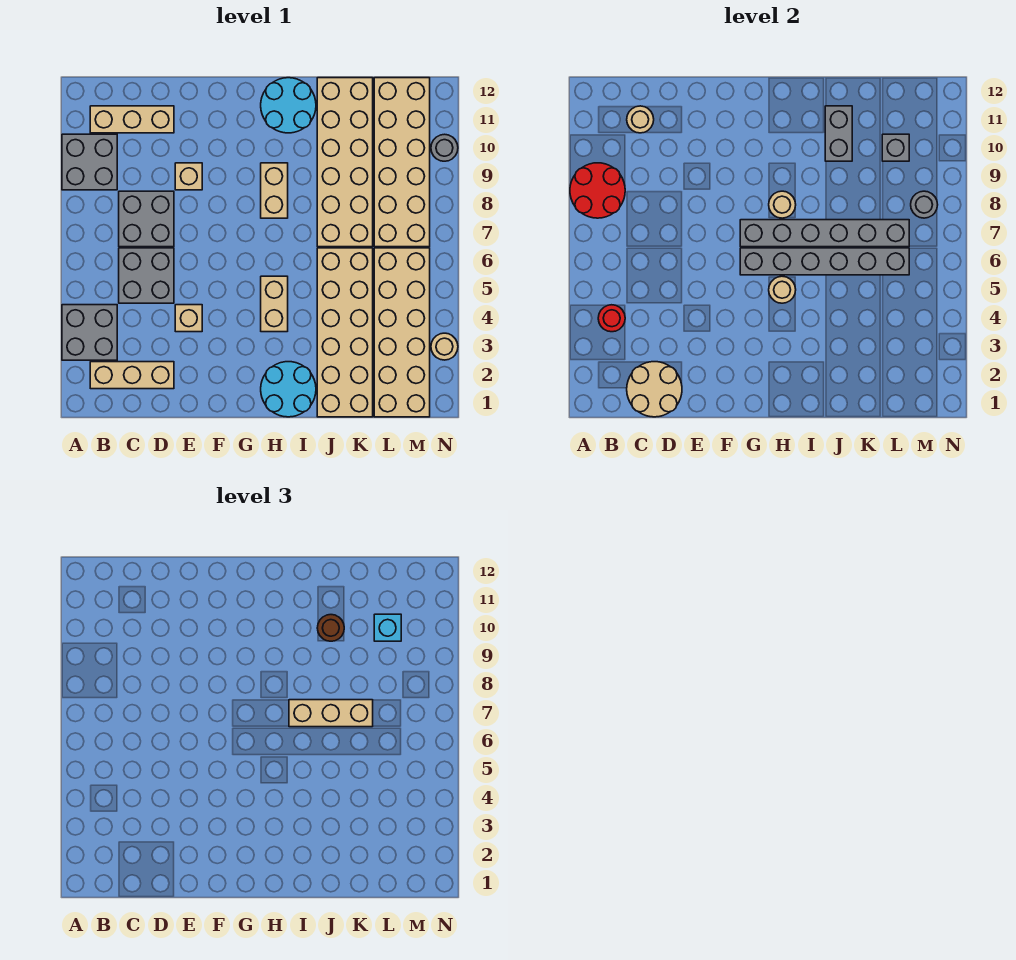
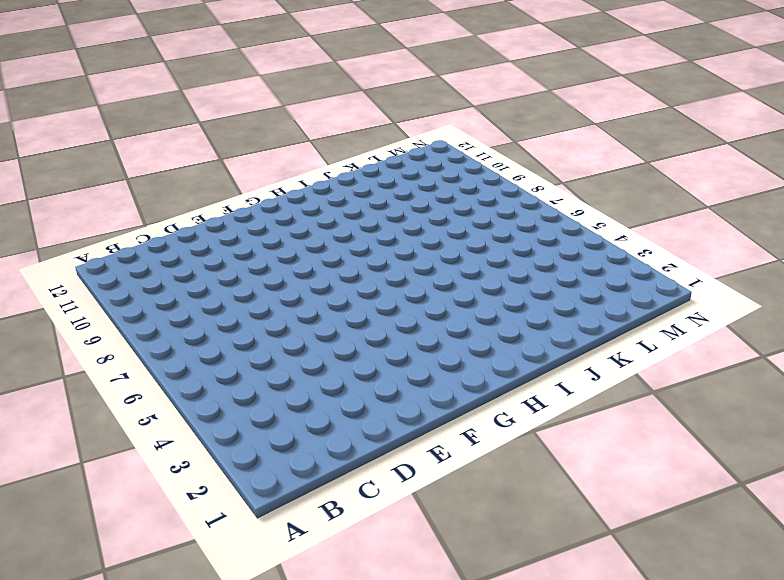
none -> grey 2x2 brick [62,305,117,360]
none -> grey 2x2 brick [62,134,117,190]
none -> tan 1x3 brick [90,362,174,389]
none -> tan 1x3 brick [90,106,174,133]

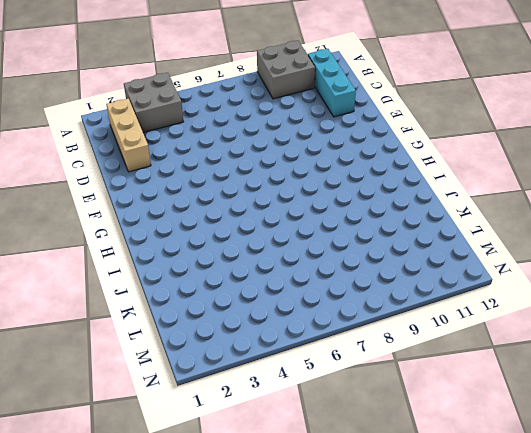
cyan 1x3 brick [308,49,356,117] -> tan 1x3 brick [90,106,174,133]
none -> grey 2x2 brick [119,248,174,303]
none -> grey 2x2 brick [119,191,174,247]
none -> tan 1x1 brick [175,305,202,332]
none -> tan 1x1 brick [175,163,202,190]

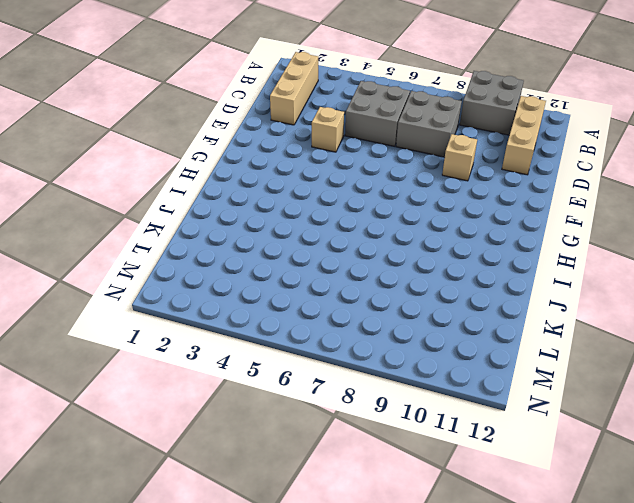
none -> grey 2x2 brick [62,305,117,360]
none -> cyan 2x2 round brick [261,362,316,417]
none -> tan 1x2 brick [261,276,288,332]
none -> tan 1x2 brick [261,163,288,218]

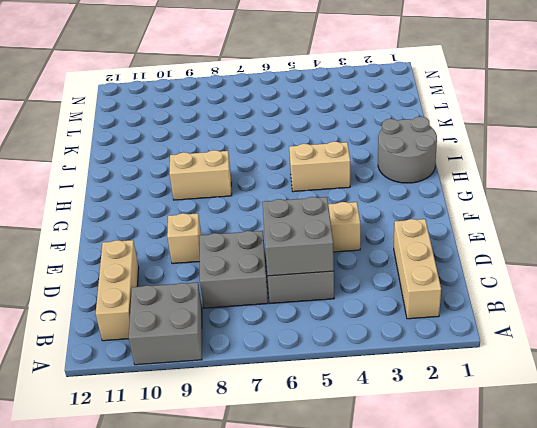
grey 2x2 brick [262,197,334,276] -> grey 2x2 brick moved to [62,305,117,360]
grey 2x2 round brick [378,117,437,183] -> cyan 2x2 round brick [261,362,316,417]
none -> cyan 2x2 round brick [261,78,316,133]
none -> tan 2x6 brick [317,248,373,417]
none -> tan 2x6 brick [317,78,373,247]
none -> tan 2x6 brick [374,248,430,417]

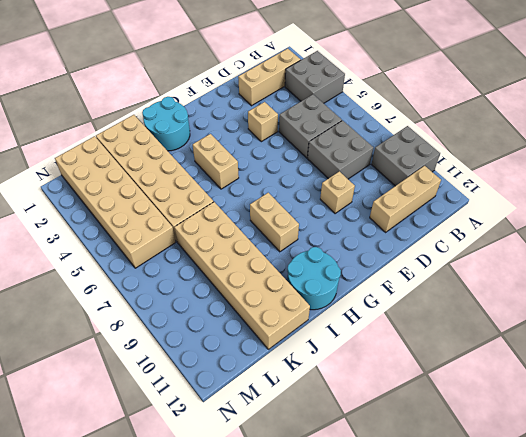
none -> tan 2x6 brick [374,78,430,247]
none -> tan 1x1 round brick [431,333,458,360]
none -> grey 1x1 round brick [431,134,458,161]
none -> red 2x2 round brick [570,163,625,218]

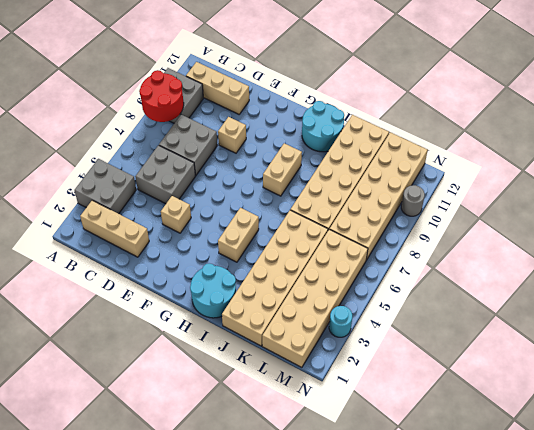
cyan 1x1 round brick [329,306,352,337] -> tan 1x1 round brick [431,333,458,360]
none -> red 1x1 round brick [598,305,625,332]
none -> tan 2x2 round brick [627,362,682,417]
none -> tan 1x1 round brick [627,106,654,133]
none -> grey 1x6 brick [740,248,909,275]

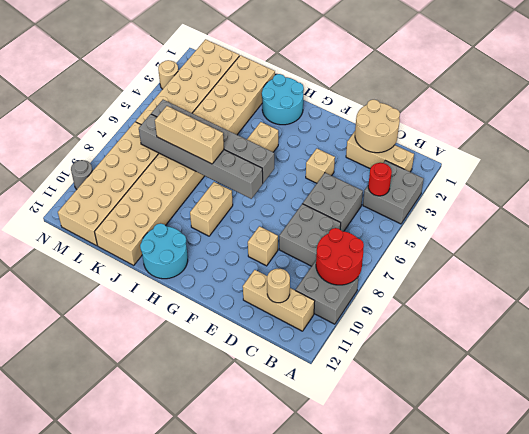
none -> tan 1x1 round brick [769,276,796,303]
none -> tan 1x1 round brick [769,191,796,218]
none -> grey 1x2 brick [825,106,852,161]
none -> grey 1x1 brick [882,134,909,161]

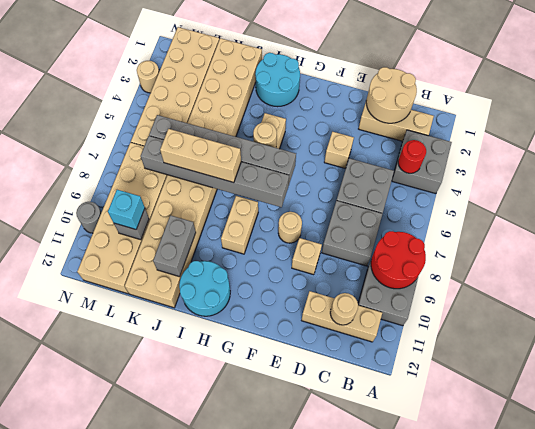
tan 1x1 round brick [278,211,302,243] -> tan 1x1 round brick moved to [769,191,796,218]
none -> grey 1x1 round brick [911,191,938,218]
none -> brown 1x1 round brick [317,615,344,641]

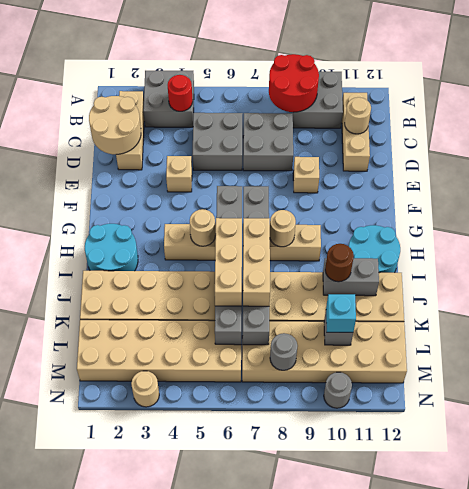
tan 1x3 brick [215,218,242,306] -> none

